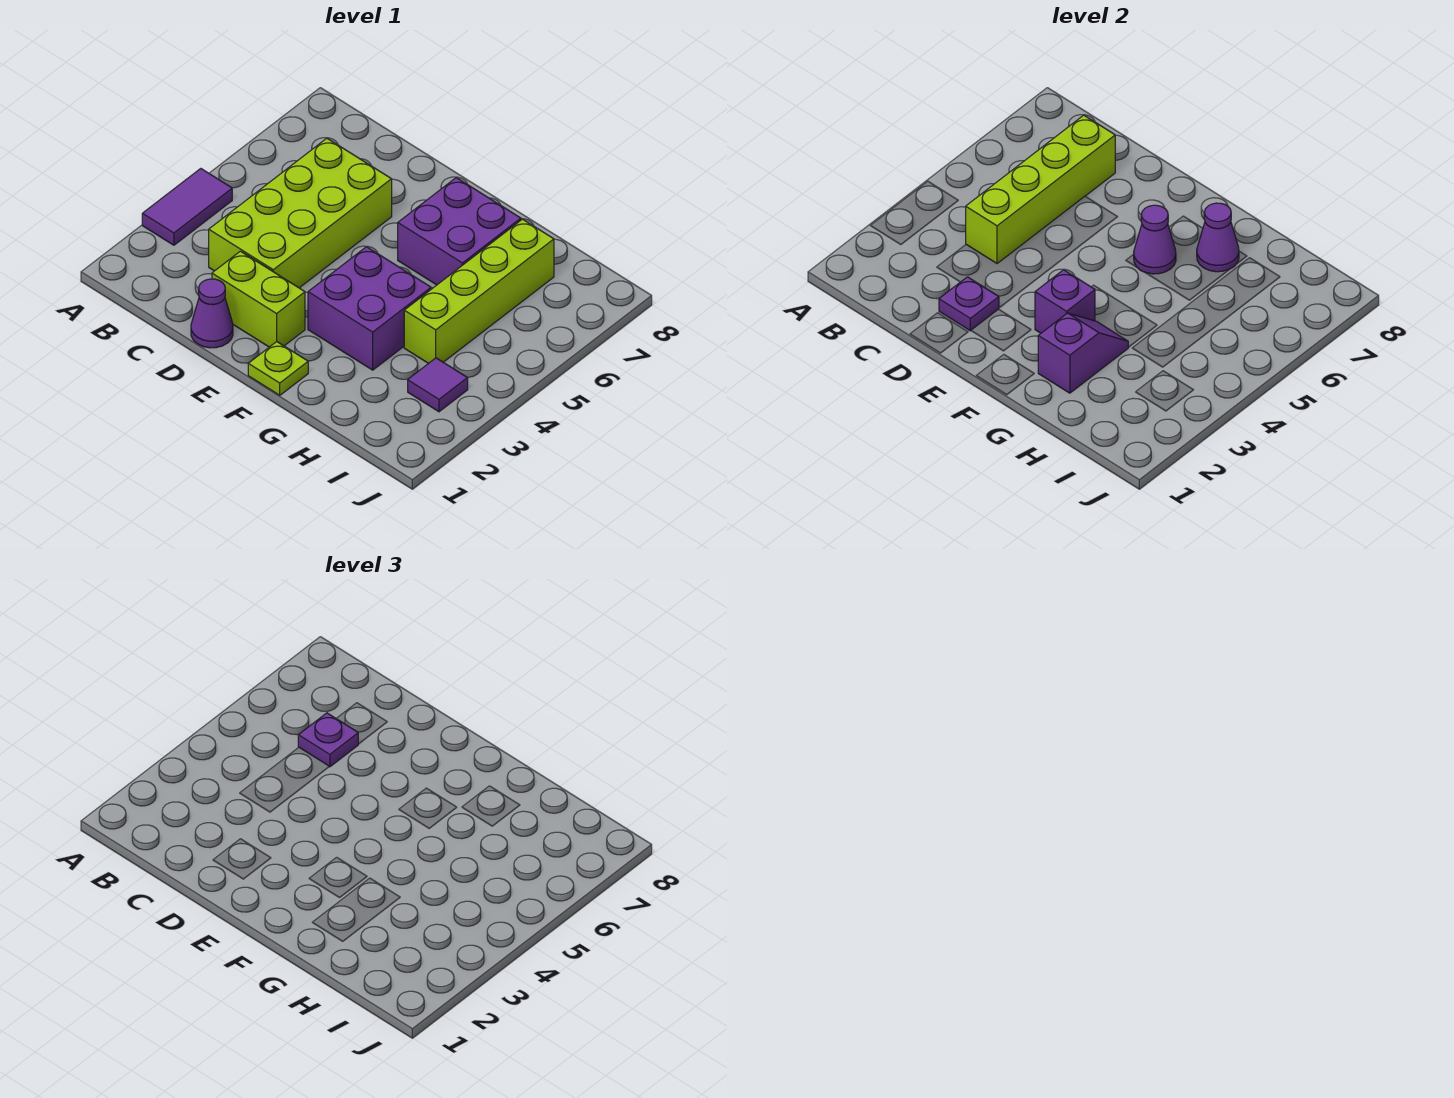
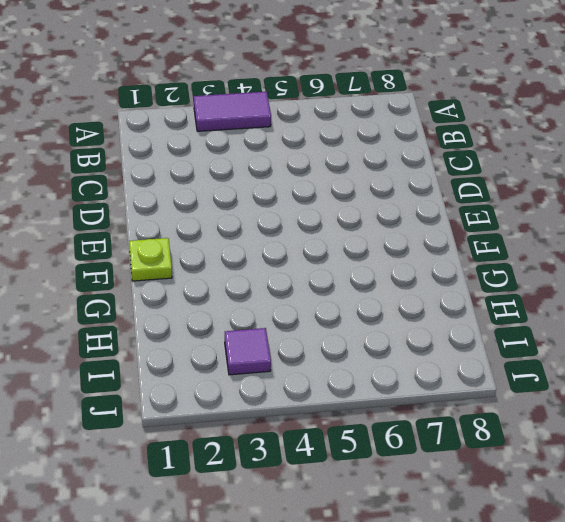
none -> lime 2x4 brick [209,138,392,288]
none -> purple 1x1 cone [191,279,233,348]
none -> lime 1x2 brick [212,251,305,347]

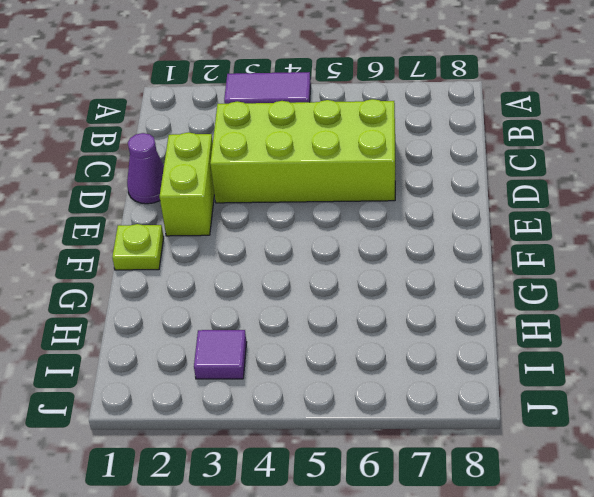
none -> purple 2x2 brick [308,247,431,370]
none -> purple 2x2 brick [398,178,521,285]
none -> lime 1x4 brick [404,219,554,363]

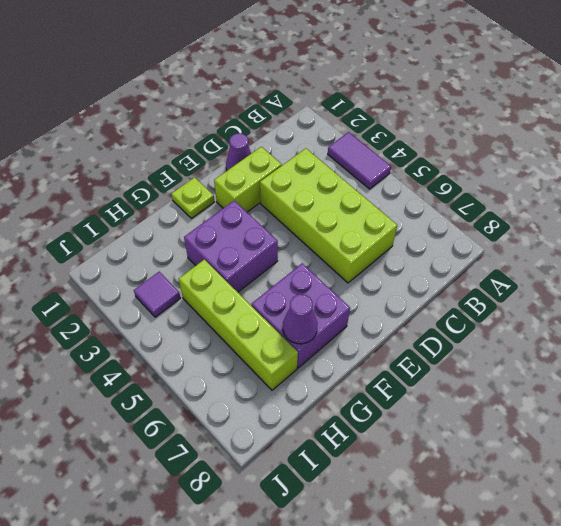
none -> lime 1x4 brick [966,115,1115,263]
none -> purple 1x1 plate [939,277,999,331]
none -> purple 1x1 brick [1035,270,1095,333]

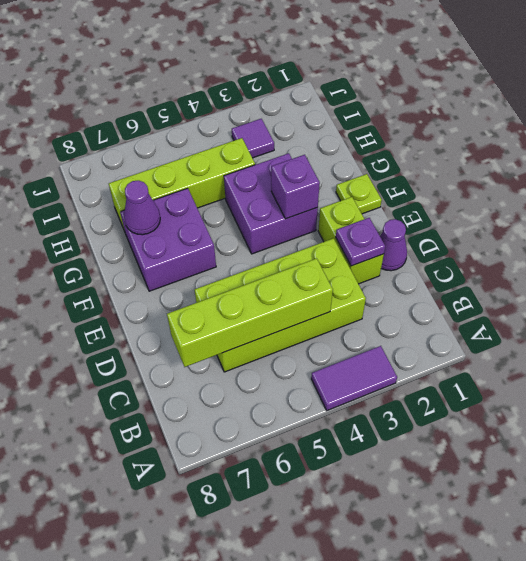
none -> purple 1x1 cone [1134,205,1176,274]
none -> purple 1x2 slope [1038,313,1128,393]
none -> purple 1x1 plate [298,713,358,767]

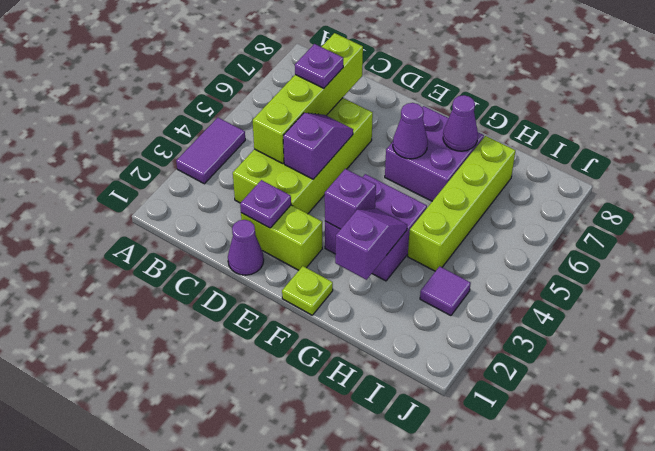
purple 1x2 slope [283,113,353,179] -> none

